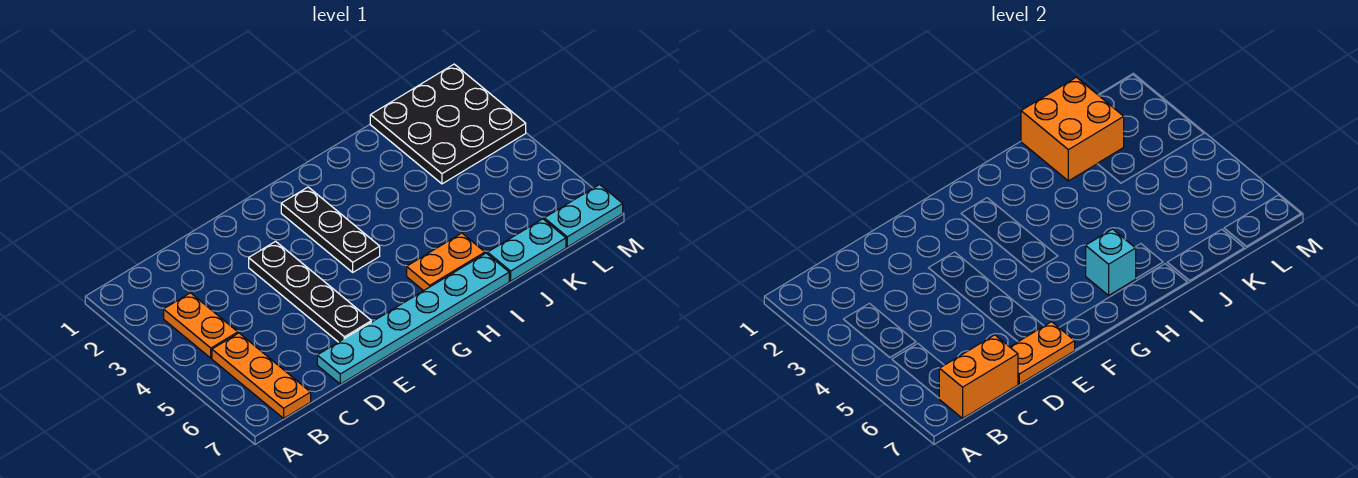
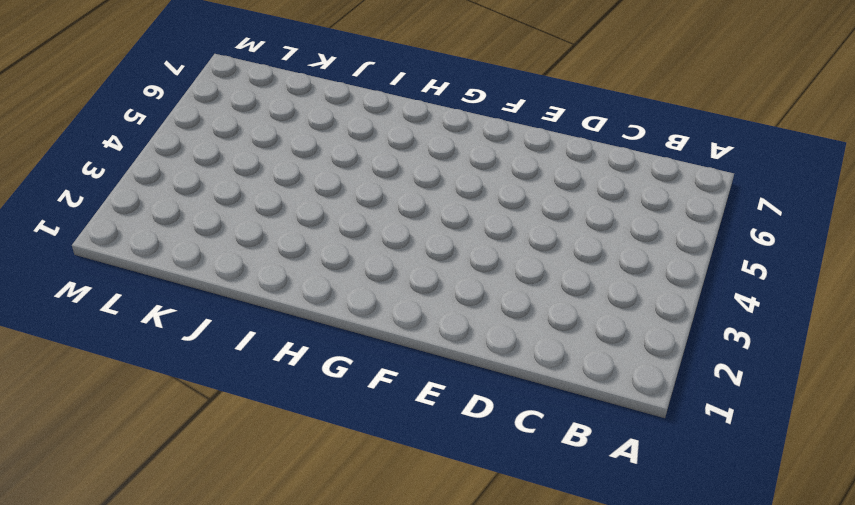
none -> orange 1x2 plate [164,293,238,358]
none -> orange 1x3 plate [212,333,311,418]
none -> cyan 1x6 plate [317,253,509,384]

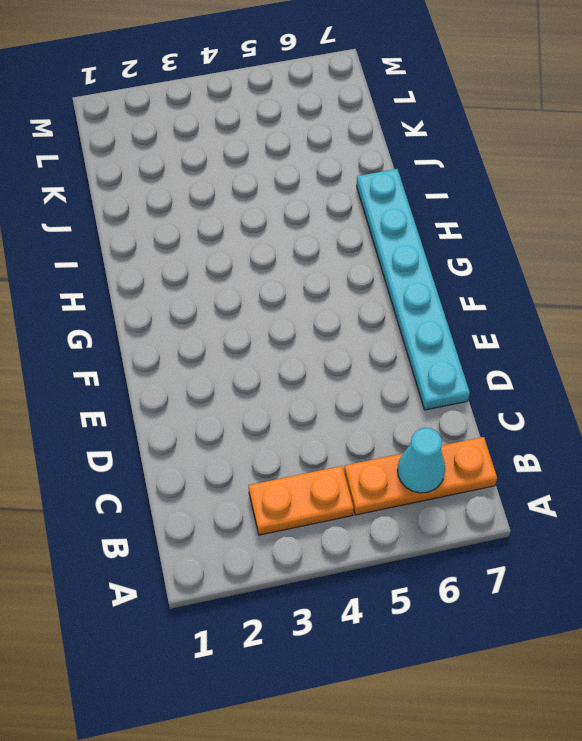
cyan 1x1 cone [398,428,445,493] -> none
none -> black 1x4 plate [249,241,371,342]
none -> black 1x3 plate [281,187,380,272]
none -> orange 1x2 plate [407,233,485,291]

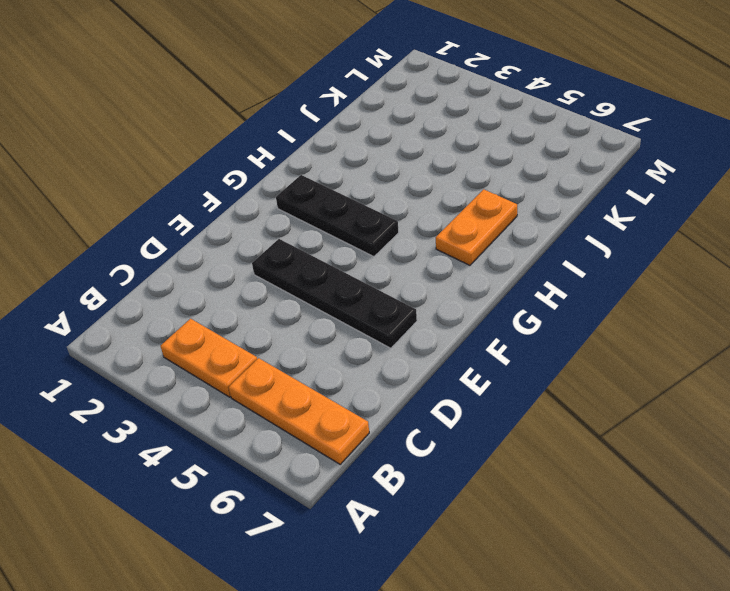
none -> cyan 1x6 plate [317,253,509,384]
none -> cyan 1x2 plate [488,219,566,281]
none -> black 3x3 plate [370,64,526,184]

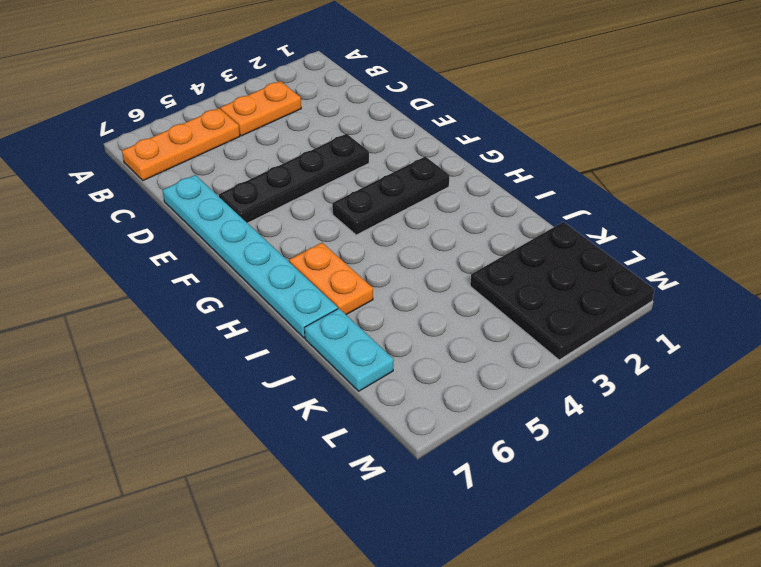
none -> cyan 1x2 plate [544,185,623,247]
none -> orange 1x2 brick [939,335,1018,418]
none -> orange 1x2 plate [1010,322,1075,384]

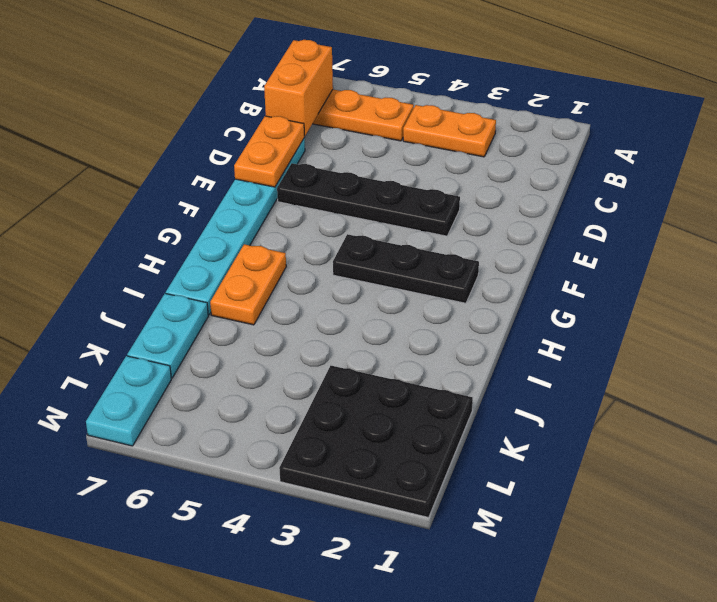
none -> cyan 1x1 brick [1086,229,1136,295]
none -> orange 2x2 brick [1021,77,1124,181]

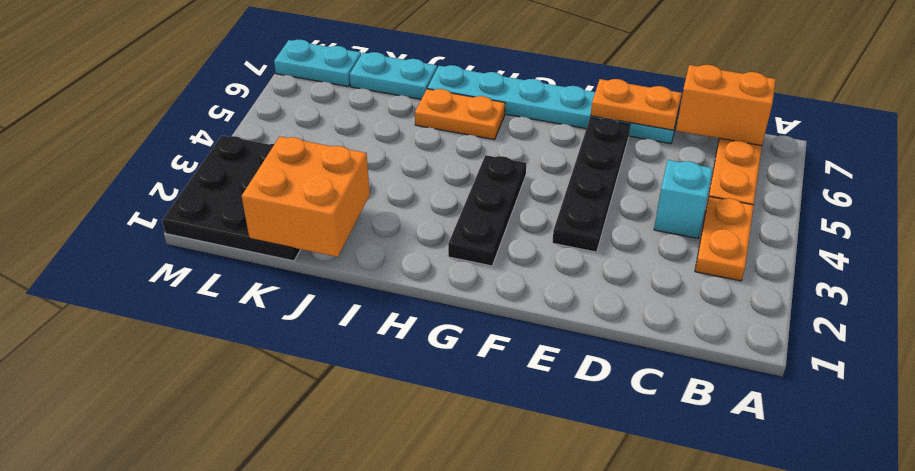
cyan 1x1 brick [654,160,713,238] -> cyan 1x1 brick moved to [1086,229,1136,295]

